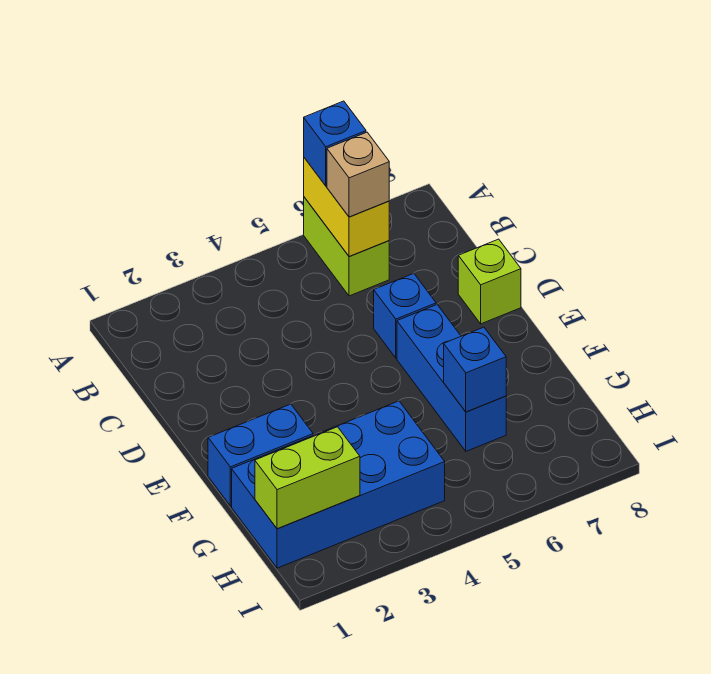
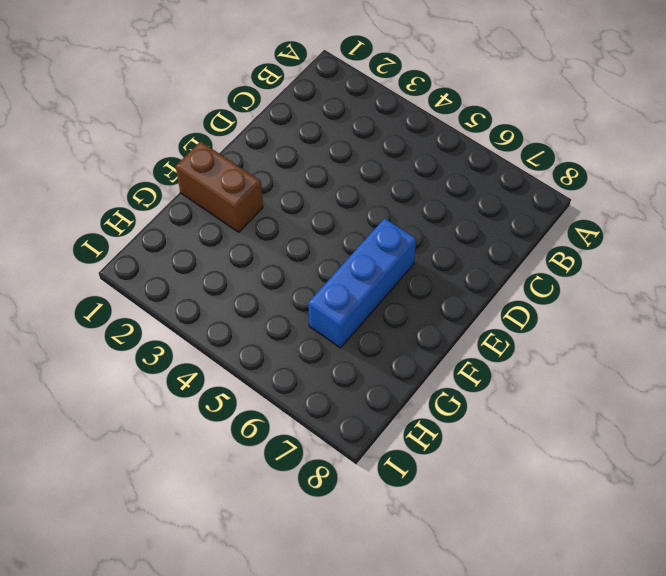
brown 1x2 brick [176,141,263,232] -> blue 1x2 brick [208,404,313,506]
none -> lime 1x2 brick [304,197,389,296]
none -> blue 1x1 brick [374,273,436,358]

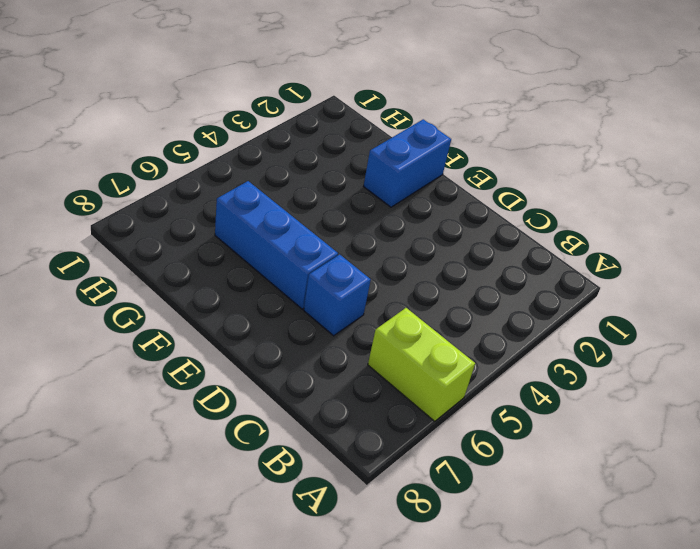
none -> lime 1x1 brick [458,239,521,324]
none -> blue 2x4 brick [232,401,445,568]

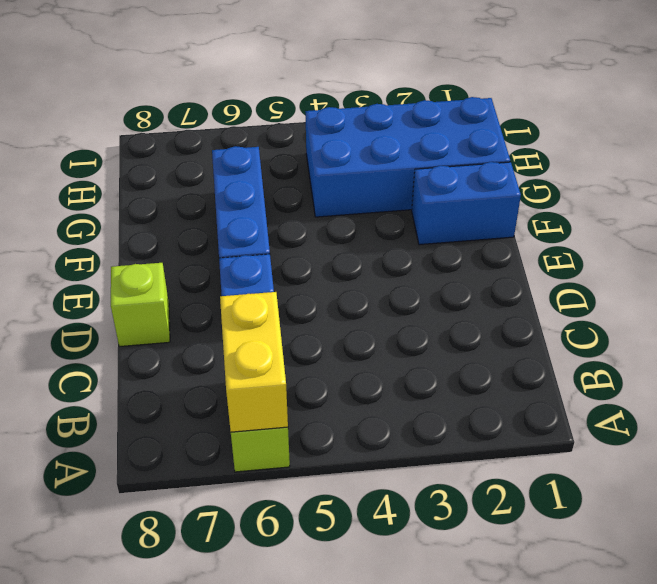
none -> blue 1x1 brick [444,327,506,412]
none -> lime 1x2 brick [255,427,360,529]

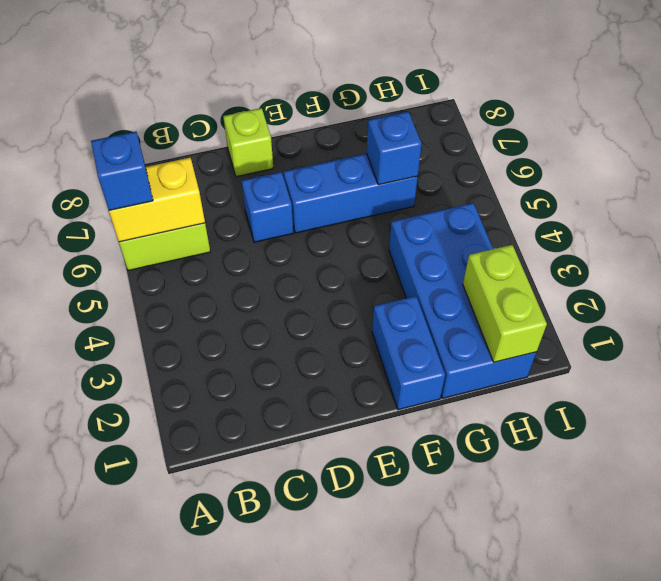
none -> tan 1x1 brick [327,132,389,217]

